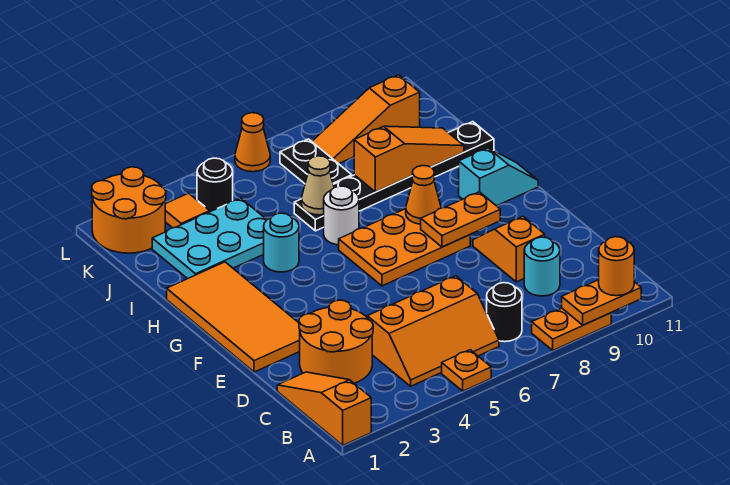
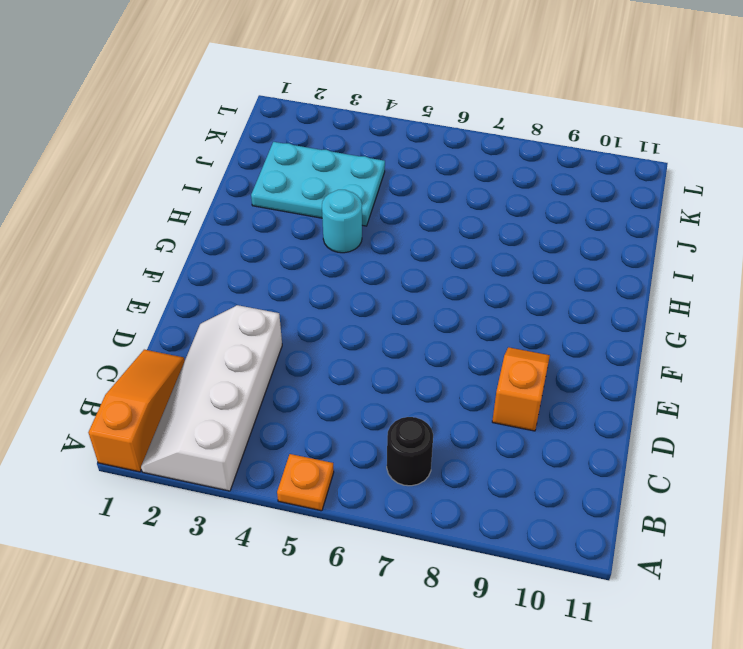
white 2x4 slope [141,305,282,491] -> orange 2x2 round brick [299,300,373,383]
none -> orange 1x2 plate [532,308,611,350]
none -> orange 2x3 slope [367,276,499,386]
none -> cyan 1x1 round brick [524,237,560,296]

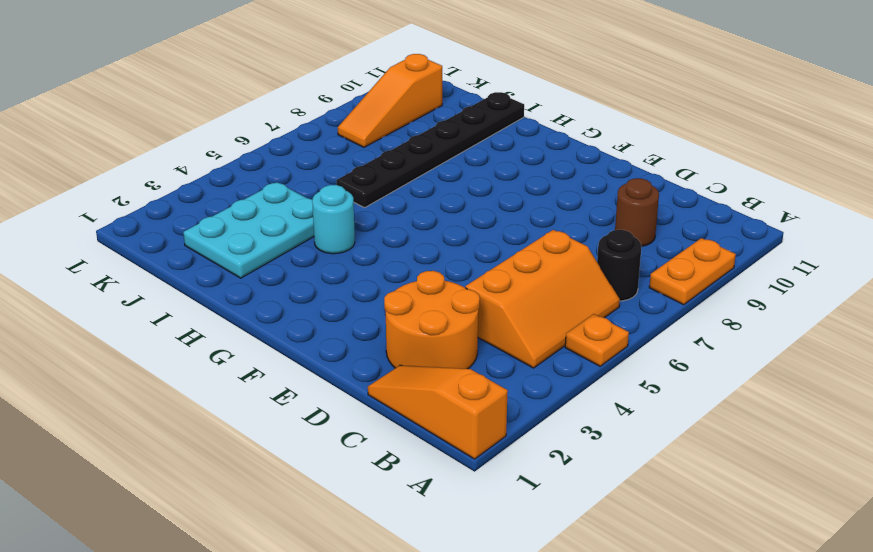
brown 1x1 round brick [615,178,659,246] -> cyan 1x1 round brick [524,237,560,296]
none -> orange 1x2 slope [473,217,545,282]
none -> orange 2x4 tile [167,262,300,372]
none -> orange 2x3 plate [339,209,470,286]

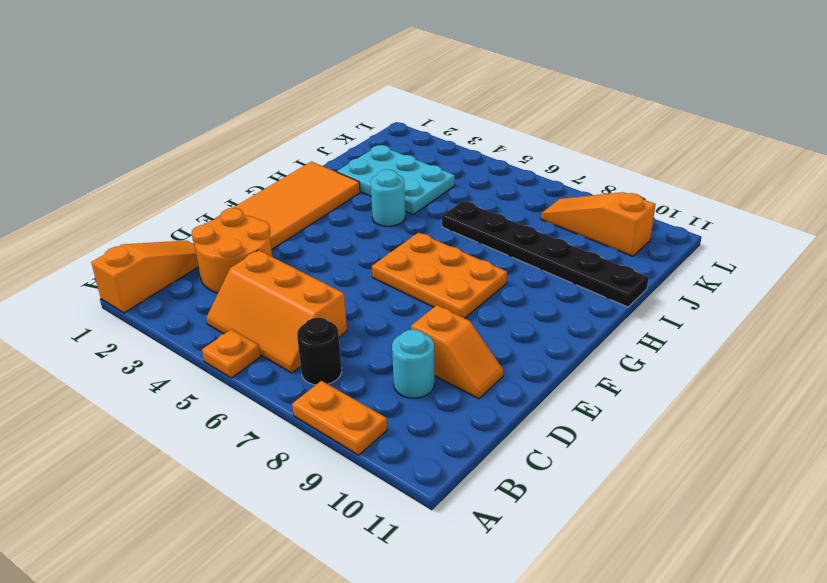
orange 1x2 slope [411,305,503,399] -> orange 1x2 slope turned to [473,217,545,282]
none -> cyan 1x2 slope [459,148,538,206]
none -> white 1x1 round brick [324,186,359,245]
none -> black 1x2 plate [280,139,352,184]

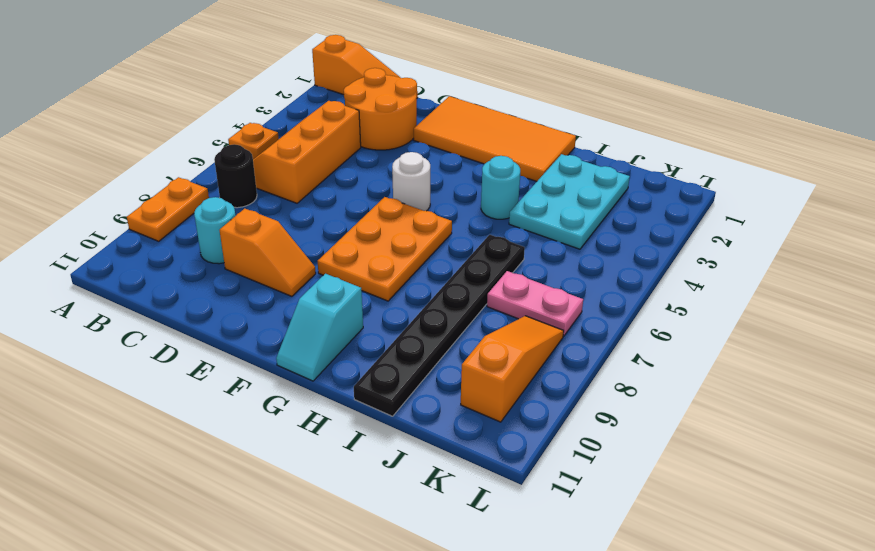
white 1x1 round brick [392,152,430,211] -> white 1x1 round brick moved to [324,186,359,245]
pink 1x2 plate [487,271,583,336] -> black 1x2 plate [280,139,352,184]
none -> orange 2x2 round brick [92,167,166,253]
none -> orange 1x1 tile [165,193,210,228]
none -> black 1x1 round brick [197,158,233,212]

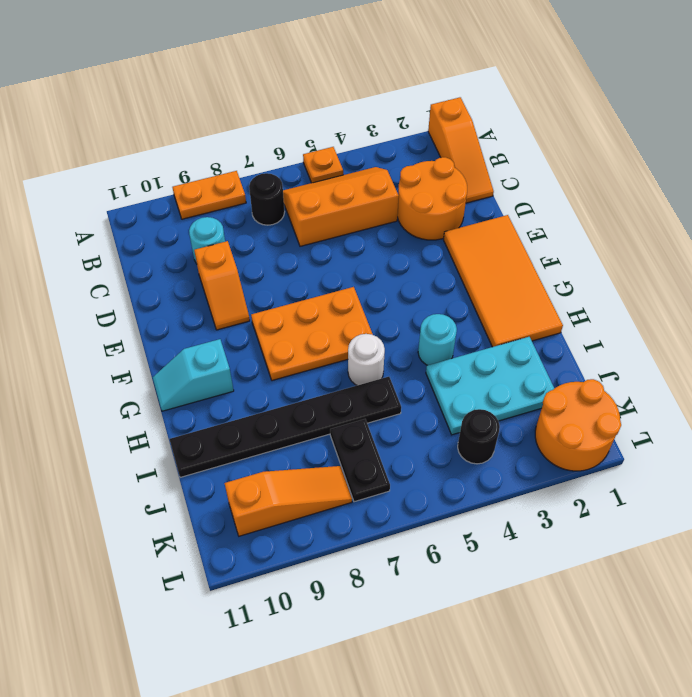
none -> orange 1x1 tile [165,193,210,228]
none -> orange 1x1 cone [235,113,270,172]
none -> orange 1x2 plate [562,280,641,325]

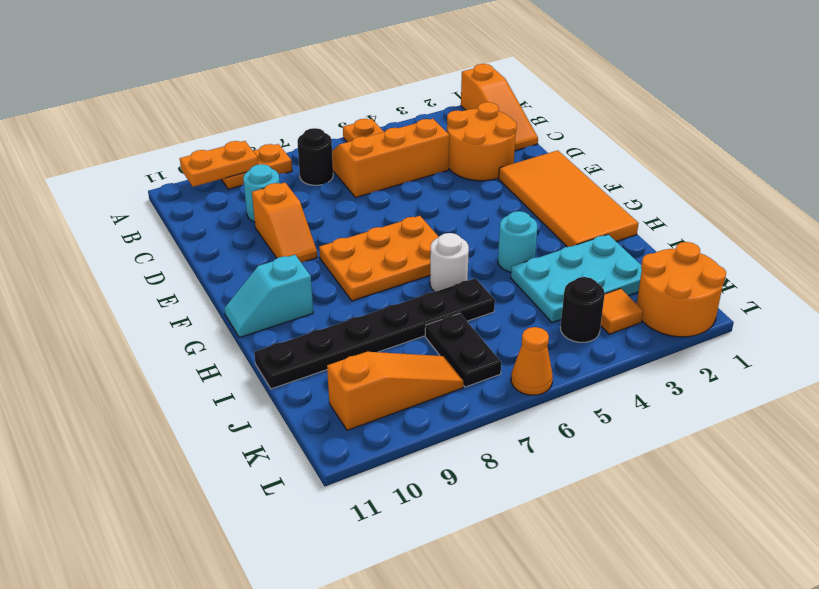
none -> orange 1x2 plate [421,192,500,247]
none -> orange 1x1 cone [406,166,441,224]
none -> tan 1x1 cone [301,156,334,215]

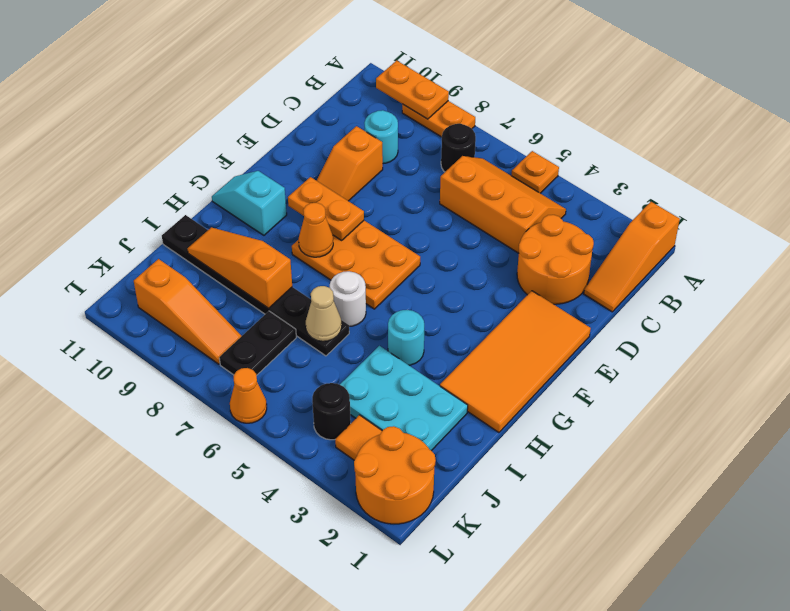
none -> orange 1x1 round brick [599,237,634,296]

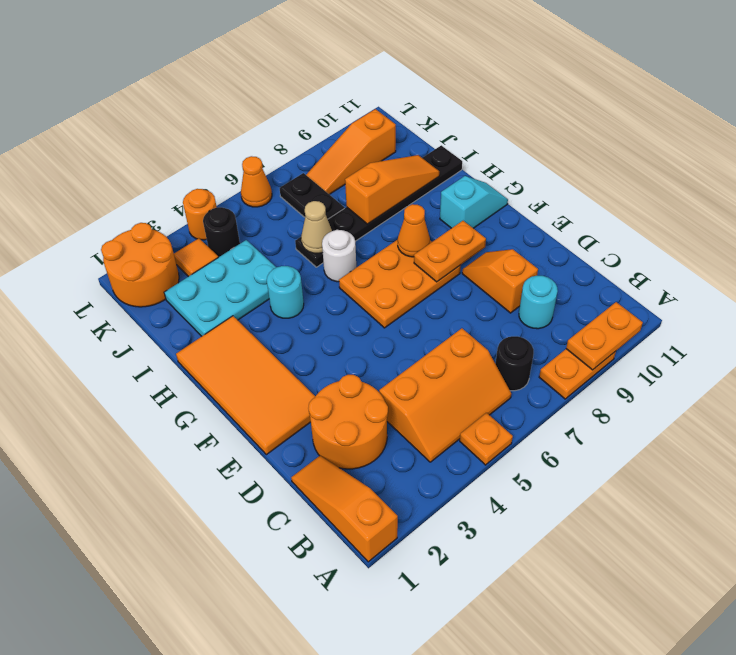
orange 1x1 round brick [183,189,216,240] -> orange 1x1 round brick moved to [599,237,634,296]

